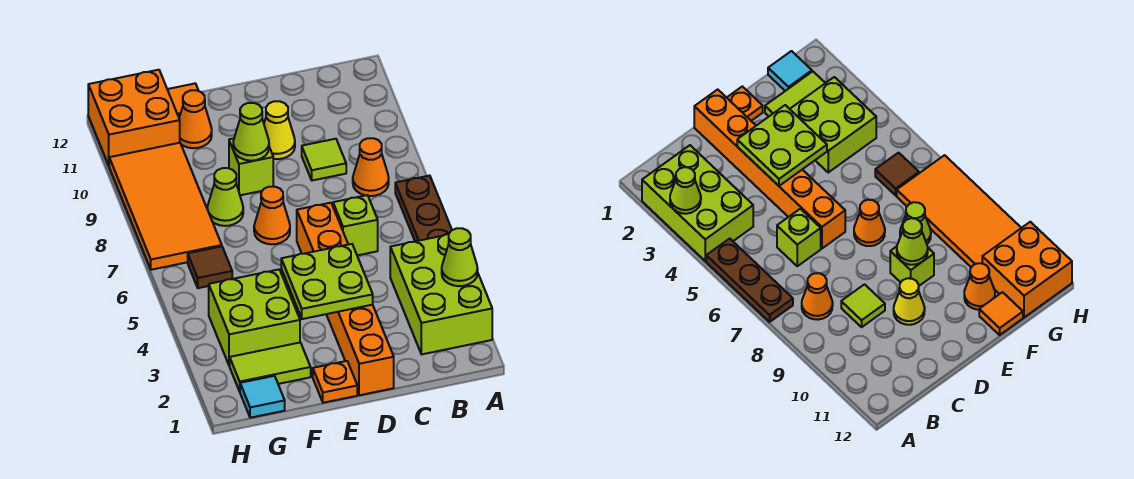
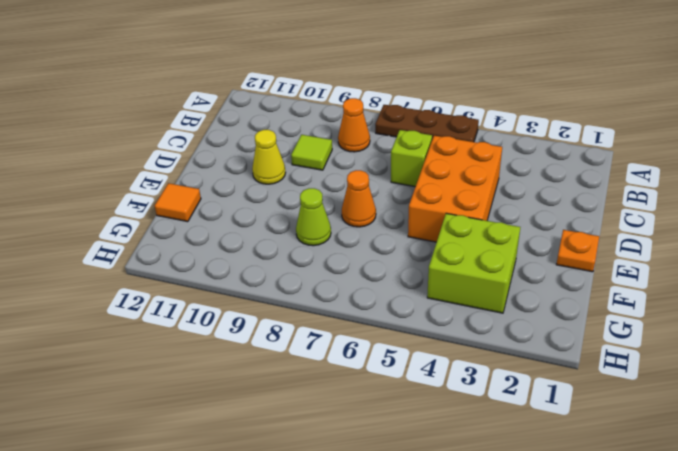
orange 2x3 brick [408,136,502,242] -> orange 1x6 brick [297,203,394,395]
none -> lime 2x3 brick [390,234,492,354]
none -> lime 1x1 brick [229,138,273,195]
none -> lime 1x2 tile [230,343,311,391]

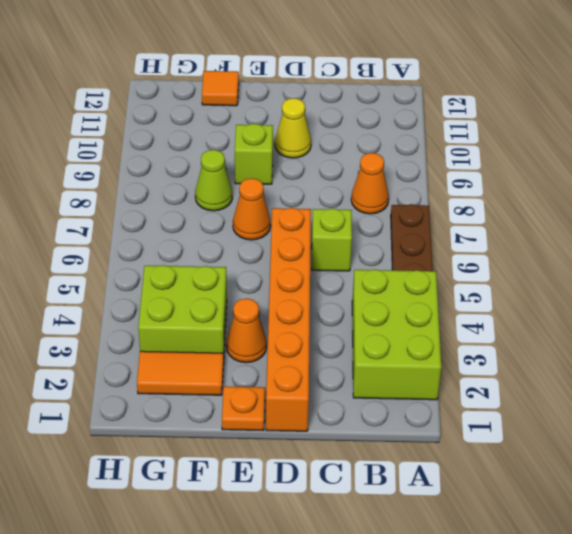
orange 1x1 cone [226,298,267,363] -> orange 1x1 cone moved to [179,90,212,148]
orange 1x2 tile [137,351,224,395] -> lime 1x2 tile [230,343,311,391]
none -> lime 1x1 tile [302,139,346,180]
none -> cyan 1x1 tile [240,376,285,418]
none -> brown 1x1 tile [188,246,232,288]

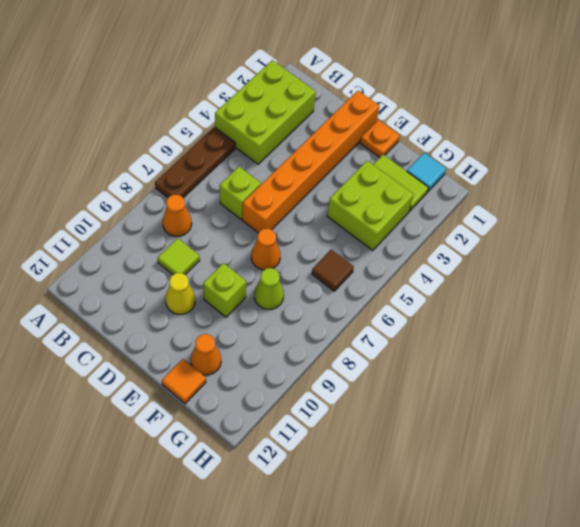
none -> orange 2x4 tile [109,143,222,270]
none -> orange 2x2 brick [88,70,180,165]
none -> lime 1x1 cone [442,228,478,286]

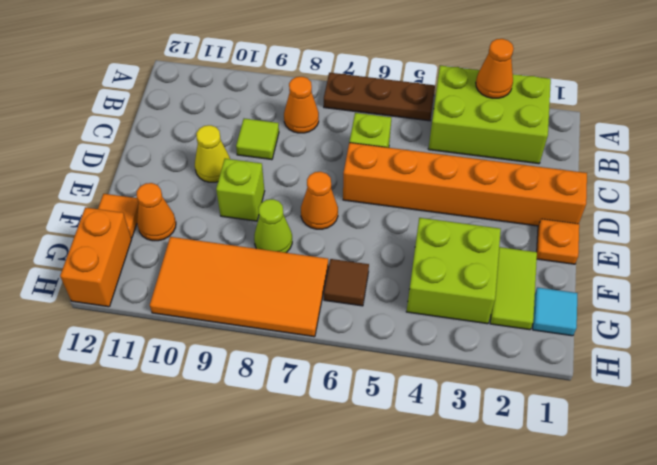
orange 1x1 cone [476,39,514,98] -> lime 1x1 cone [442,228,478,286]
orange 1x2 brick [60,207,132,307] -> orange 2x2 brick [88,70,180,165]
none -> lime 2x2 plate [281,244,373,319]
none -> lime 1x1 cone [233,103,269,161]

